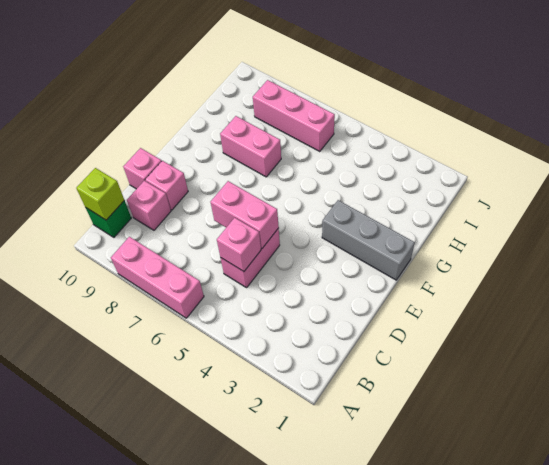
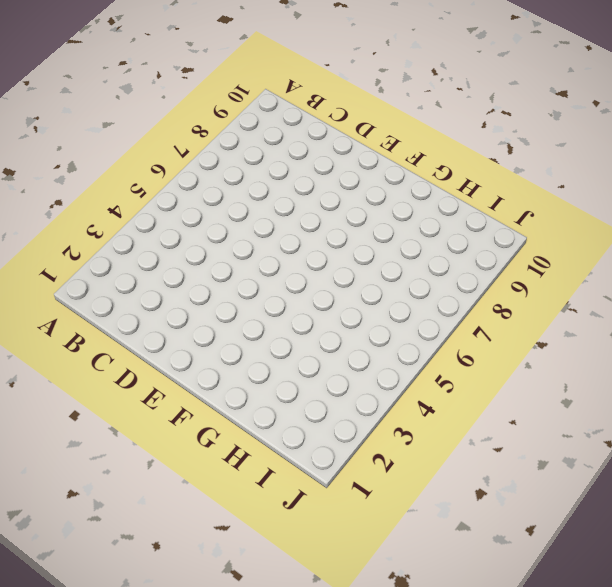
none -> pink 1x3 brick [111,237,204,318]
none -> green 1x1 brick [86,201,131,237]
none -> pink 1x2 brick [221,228,280,288]

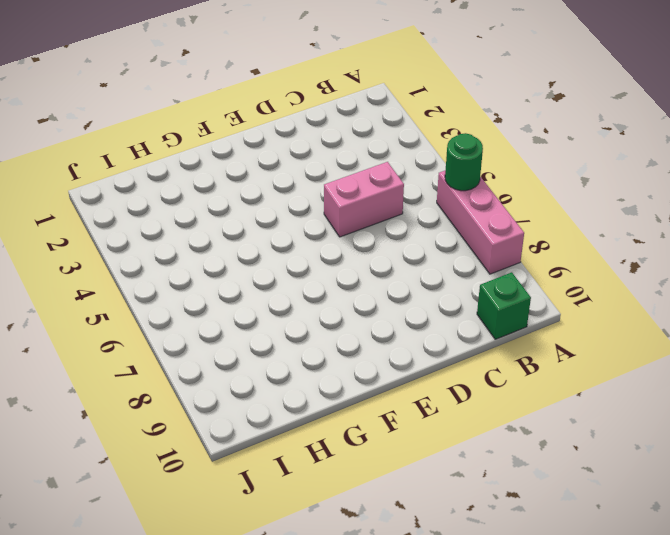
green 1x1 round brick [445,133,483,191] -> none
none -> pink 1x1 brick [127,181,171,230]
none -> pink 1x1 brick [145,161,188,210]
none -> pink 1x1 brick [123,148,162,189]

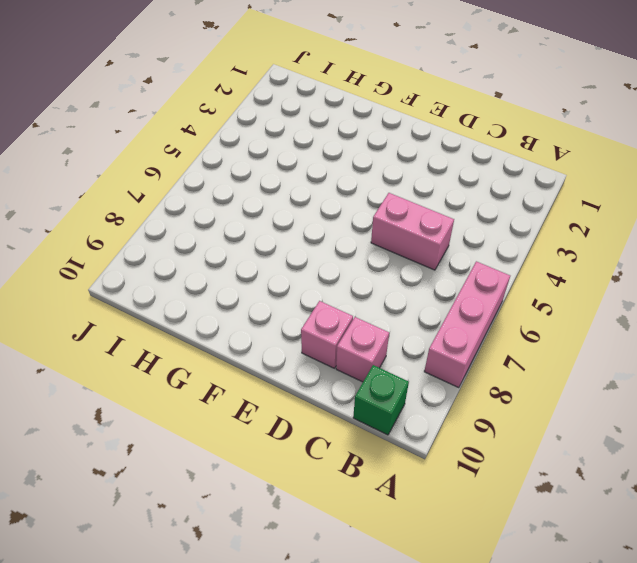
none -> pink 1x1 brick [123,148,162,189]
none -> grey 1x3 brick [322,200,415,280]
none -> pink 1x2 brick [220,116,281,177]

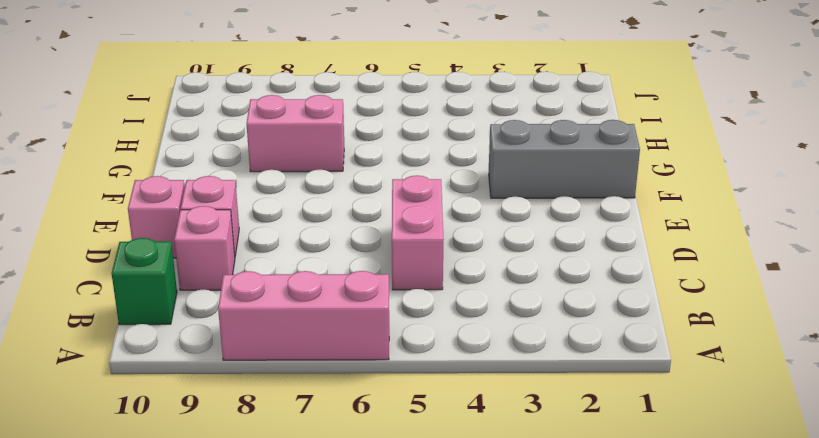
none -> pink 1x3 brick [253,80,335,152]
none -> lime 1x1 brick [77,168,124,220]
none -> pink 1x1 brick [217,218,261,271]

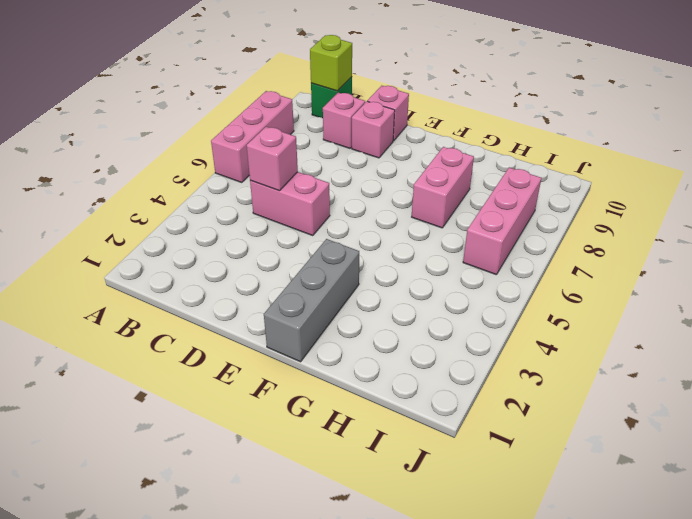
none -> pink 1x2 brick [210,181,279,249]

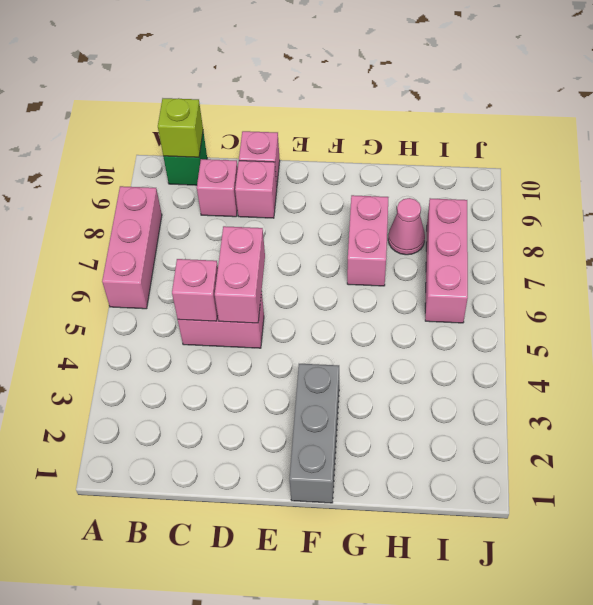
pink 1x1 cone [388,198,425,255] -> none

